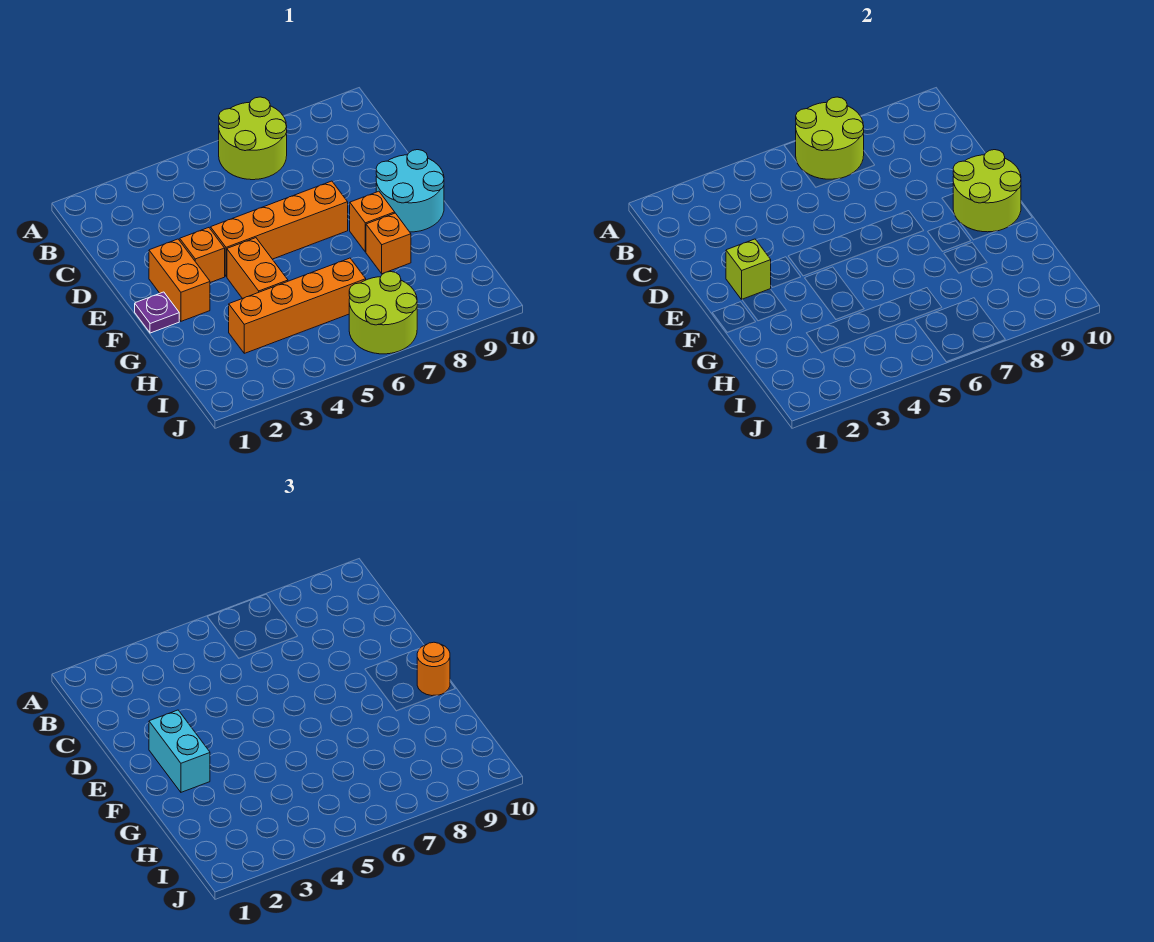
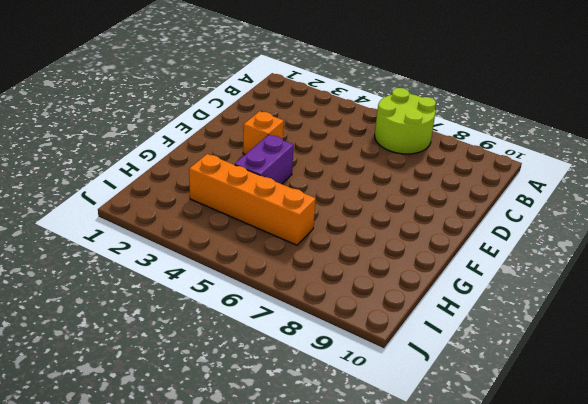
purple 1x2 brick [235,135,294,184] -> orange 1x2 brick [227,238,288,299]
none -> orange 1x2 brick [149,239,210,321]
none -> orange 1x4 brick [210,181,348,277]
none -> cyan 2x2 round brick [376,150,444,232]

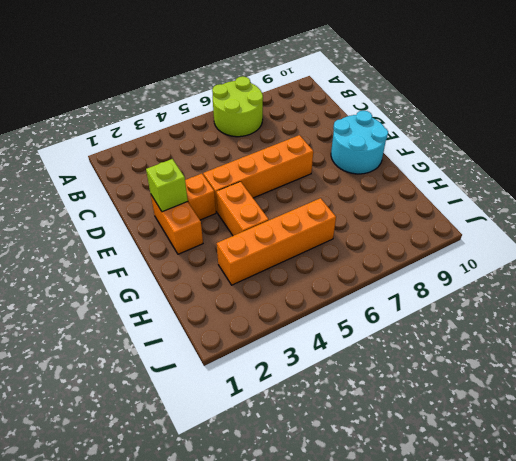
none -> purple 1x1 plate [135,292,179,333]
none -> orange 1x1 brick [350,191,395,252]
none -> orange 1x1 brick [366,213,411,274]

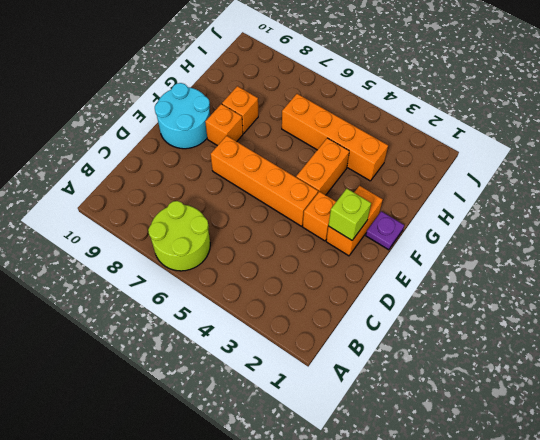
none -> lime 2x2 round brick [349,272,417,354]
none -> lime 2x2 round brick [796,97,864,179]
none -> lime 2x2 round brick [953,150,1021,232]

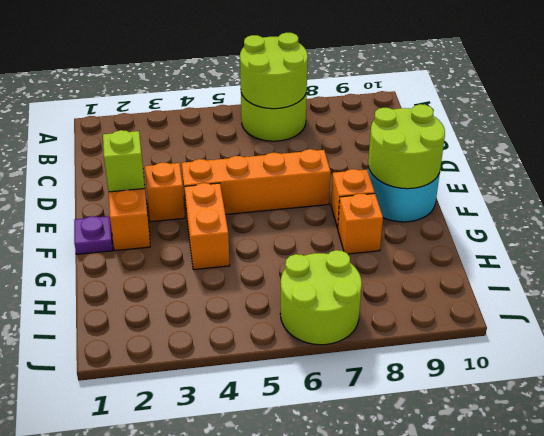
none -> orange 1x4 brick [229,258,366,353]
none -> cyan 1x2 brick [149,710,210,792]
none -> orange 1x1 round brick [417,642,450,696]

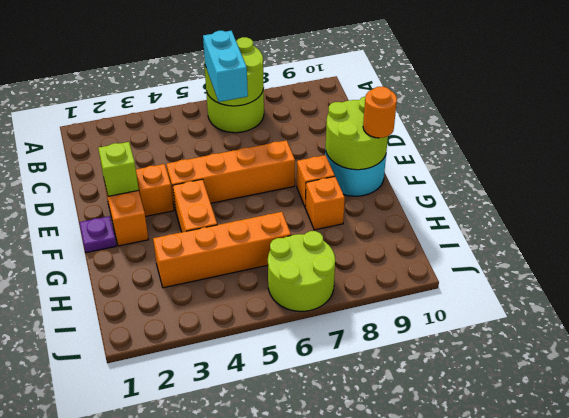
cyan 1x2 brick [203,31,248,102] -> cyan 1x2 brick moved to [149,710,210,792]

